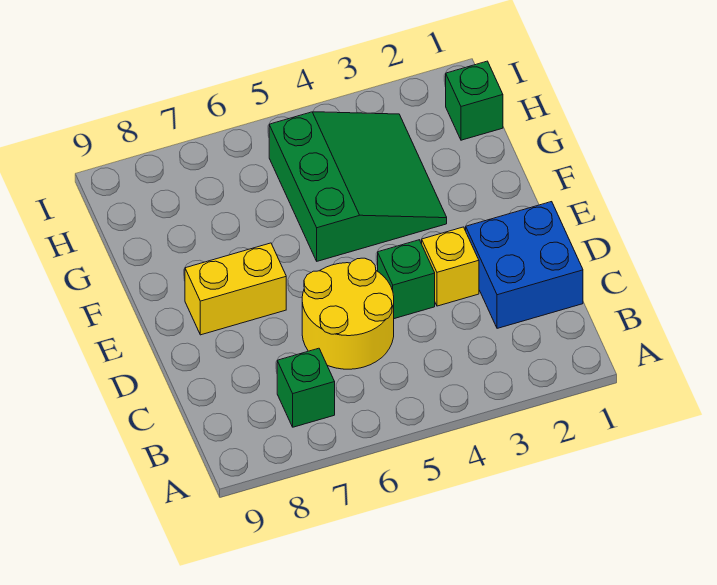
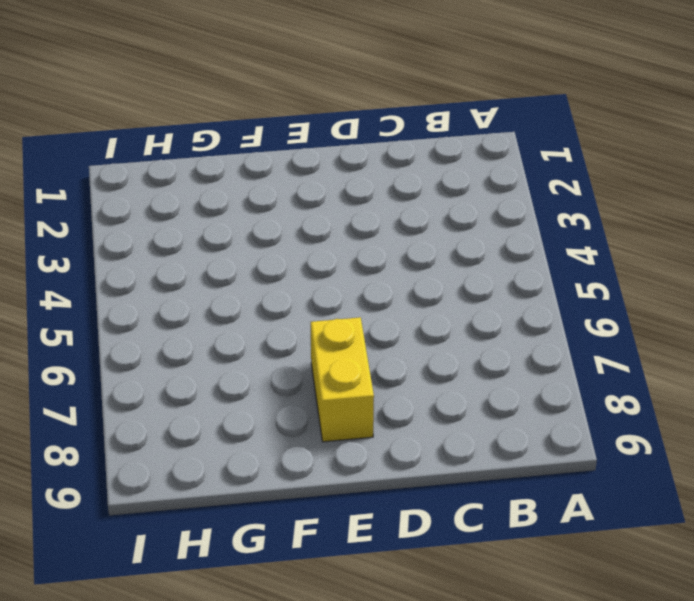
none -> green 1x1 brick [277,348,335,427]
none -> blue 2x2 brick [466,202,583,328]

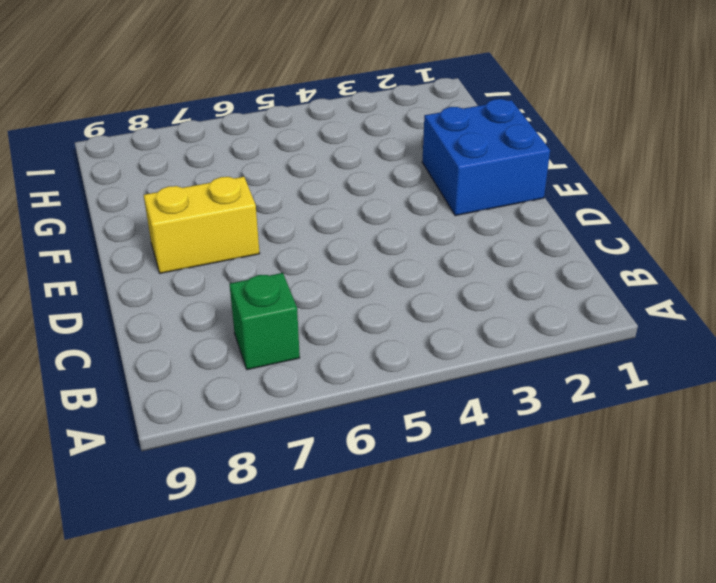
blue 2x2 brick [422,99,550,216] -> blue 2x2 brick moved to [466,202,583,328]
none -> yellow 2x2 round brick [302,258,394,369]
none -> yellow 1x1 brick [422,227,479,306]

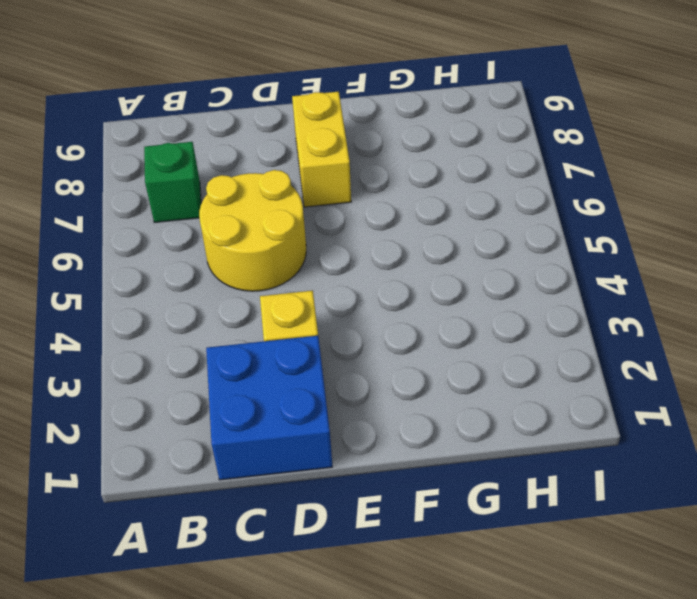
none -> green 1x1 brick [378,240,435,319]
none -> green 3x3 slope [269,112,447,261]

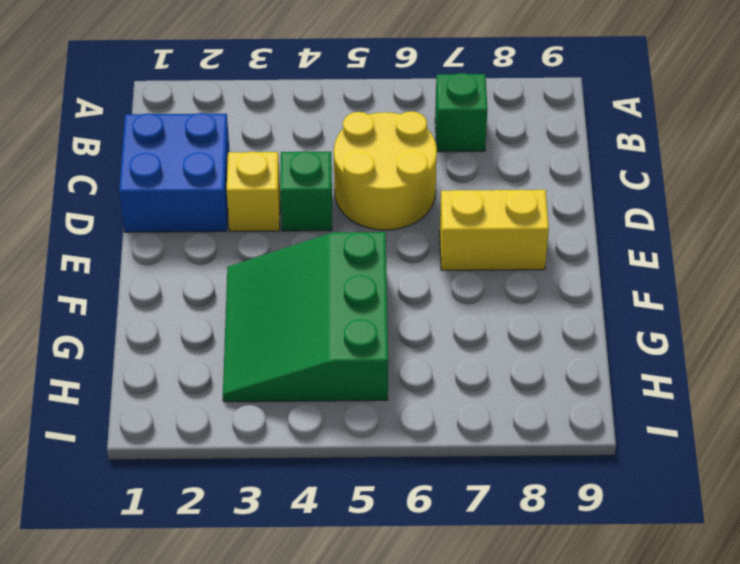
none -> green 1x1 brick [446,61,503,140]

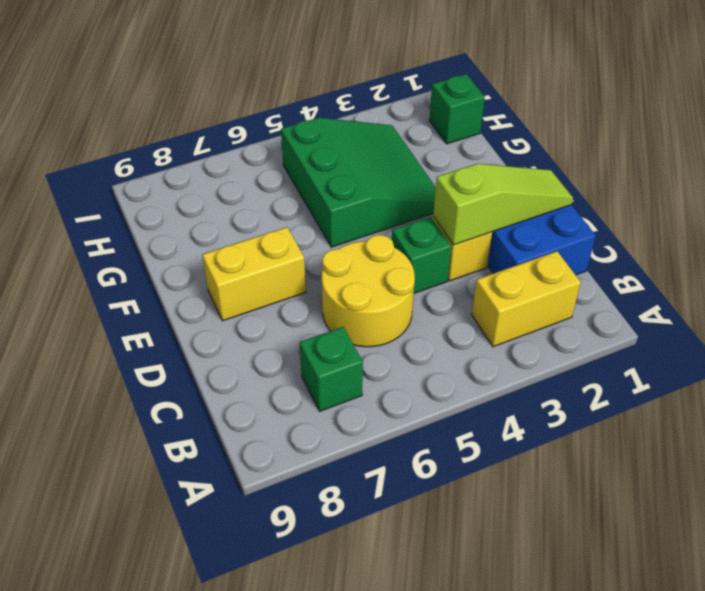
yellow 1x2 brick [472,251,581,347] -> none
lime 1x3 slope [433,164,573,245] -> none

